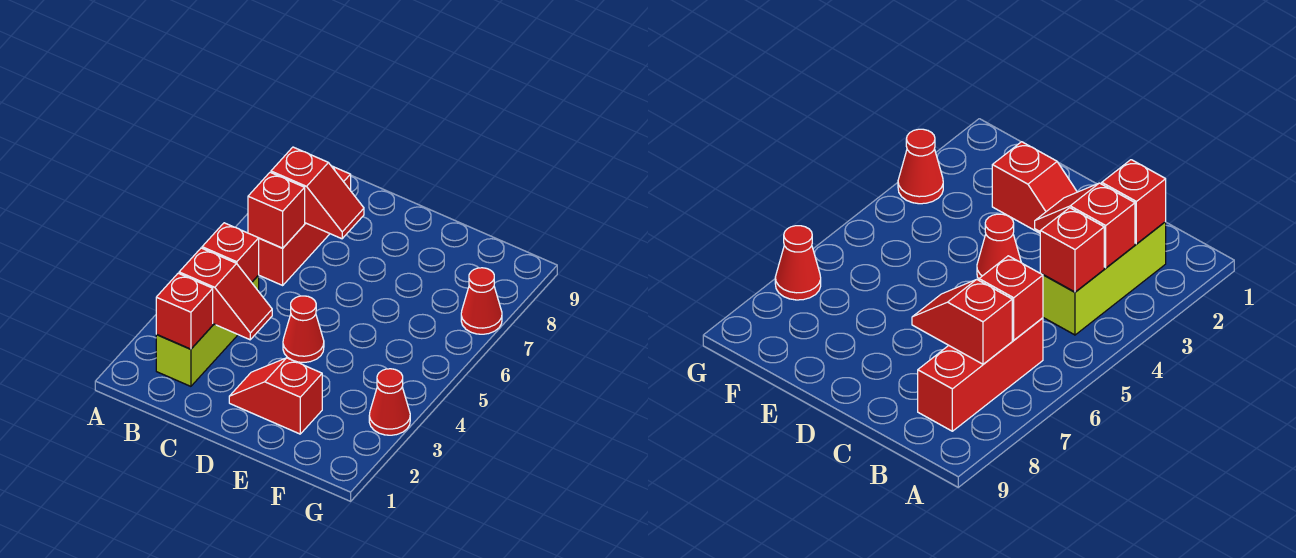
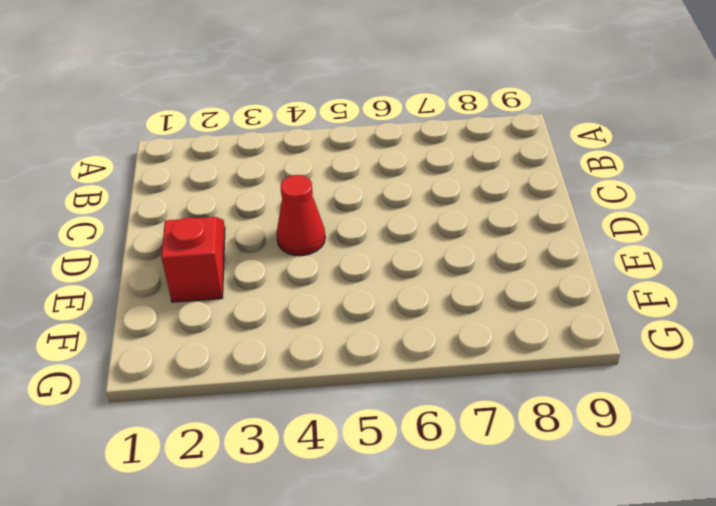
none -> lime 1x3 brick [156,275,259,386]
none -> red 1x3 brick [259,166,351,285]

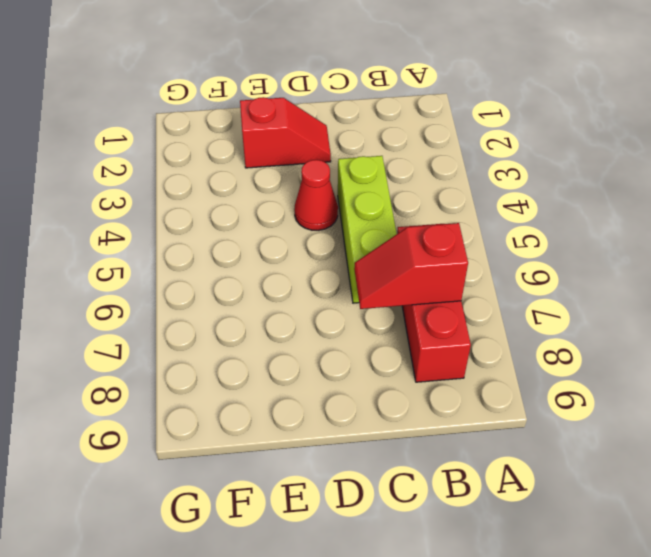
lime 1x3 brick [338,156,397,303] -> lime 1x3 brick moved to [156,275,259,386]
none -> red 1x1 cone [369,369,410,435]
none -> red 1x1 cone [461,268,502,334]

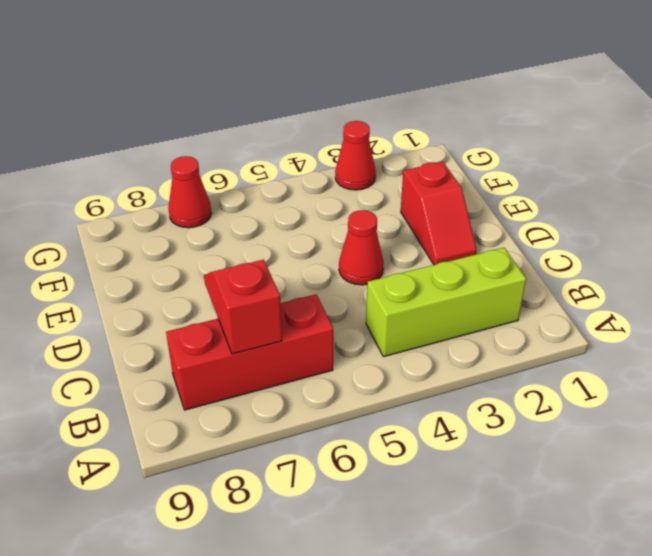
none -> red 1x1 brick [156,273,213,349]
none -> red 1x2 slope [179,248,272,340]

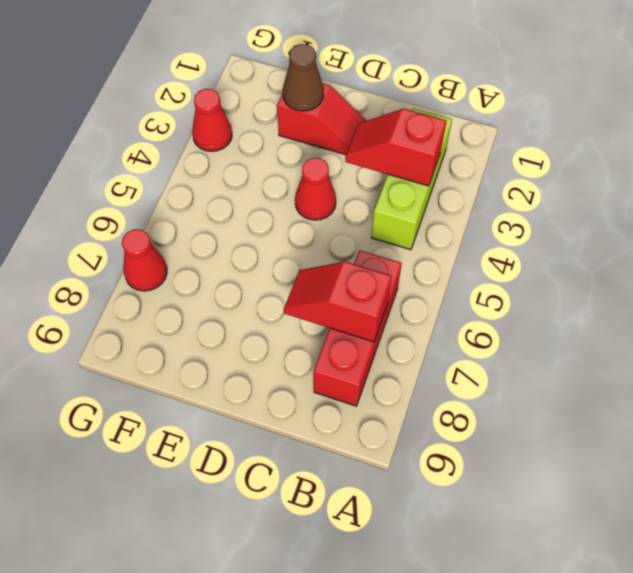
brown 1x1 cone [283,44,324,111] -> none
none -> red 1x1 brick [156,273,213,349]
none -> red 1x1 brick [202,223,259,282]

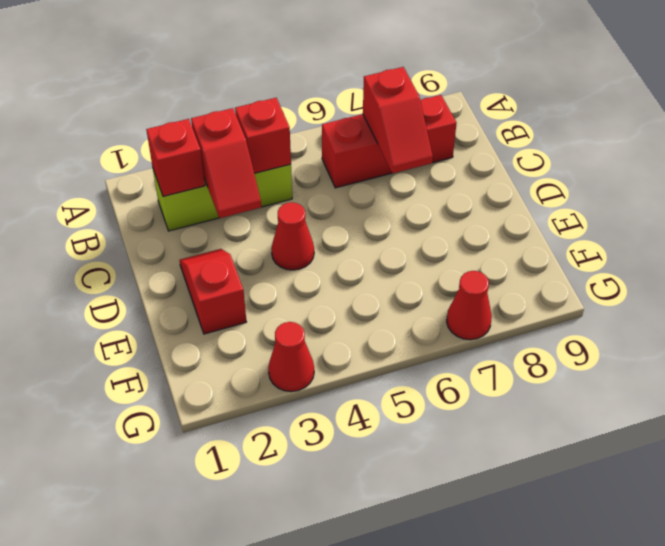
none -> red 1x1 brick [248,172,305,248]

